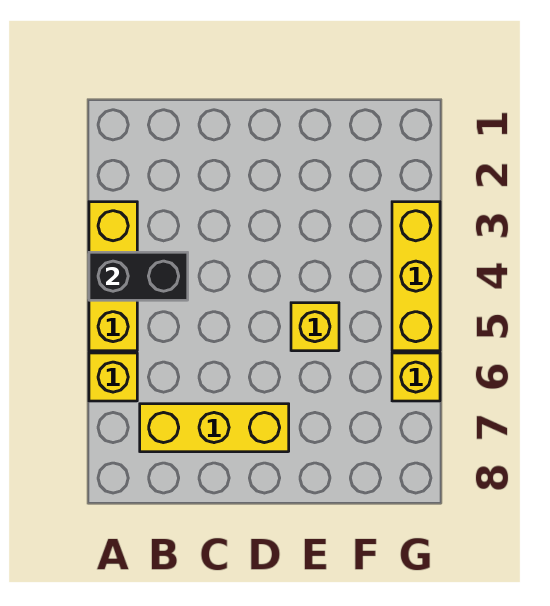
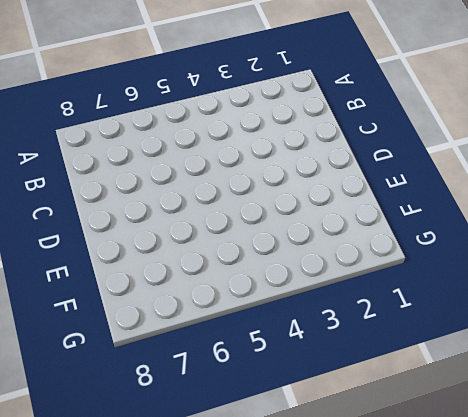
none -> yellow 1x3 brick [89,202,137,351]
none -> yellow 1x1 brick [89,353,137,401]

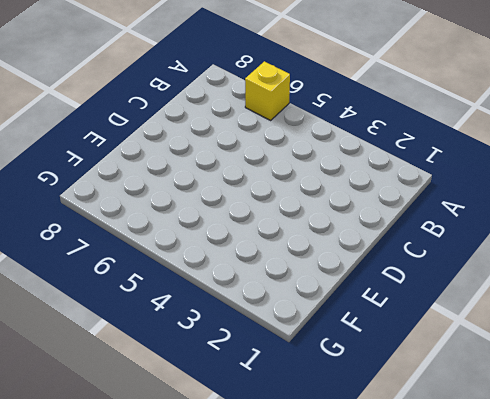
none -> yellow 1x3 brick [89,202,137,351]
none -> yellow 1x3 brick [140,404,289,452]

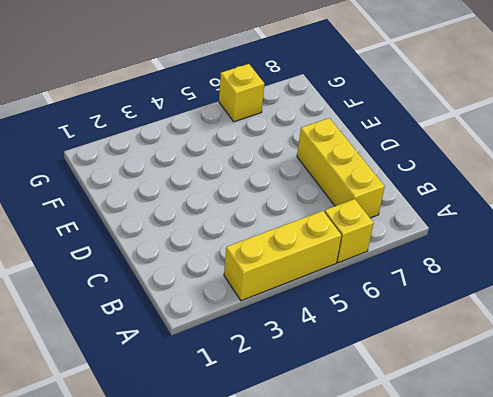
none -> yellow 1x1 brick [291,303,339,351]
none -> yellow 1x3 brick [392,202,440,351]

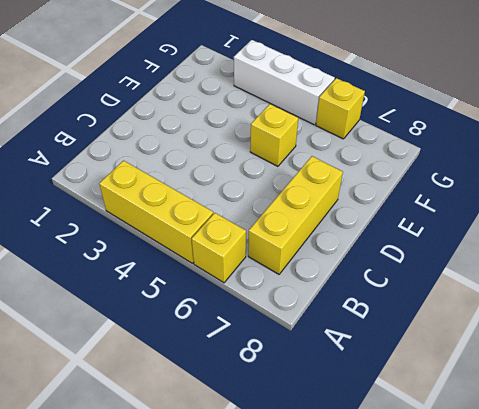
white 1x3 brick [234,40,335,125] -> yellow 1x3 brick [392,202,440,351]
none -> black 1x2 brick [89,252,188,300]

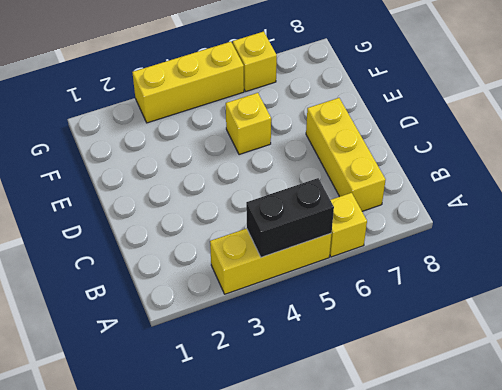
black 1x2 brick [246,178,334,257] -> black 1x2 brick turned to [89,252,188,300]

